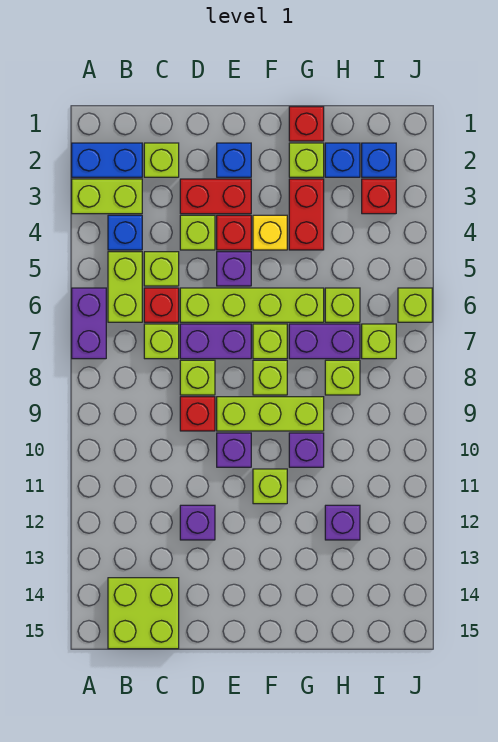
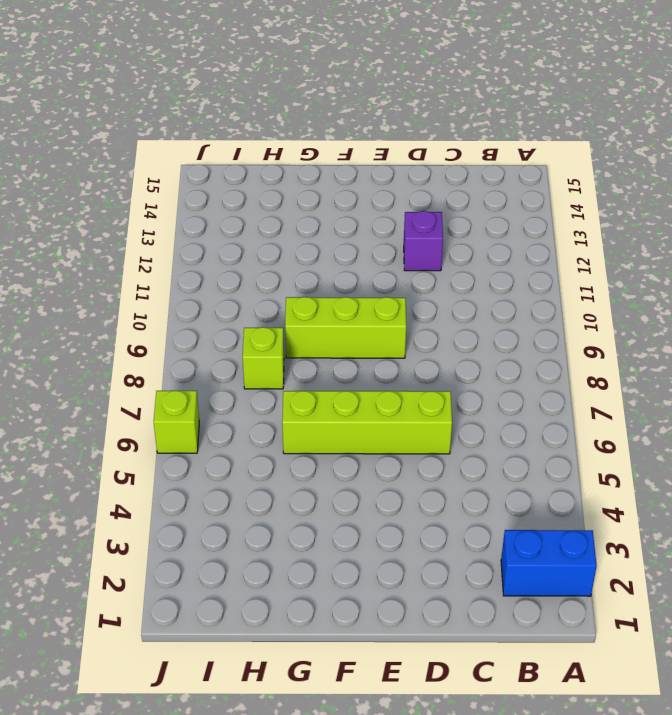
none -> lime 1x2 brick [72,179,142,214]
none -> purple 1x2 brick [72,288,106,359]
none -> blue 1x1 brick [108,215,142,250]
none -> lime 1x2 brick [108,252,142,322]

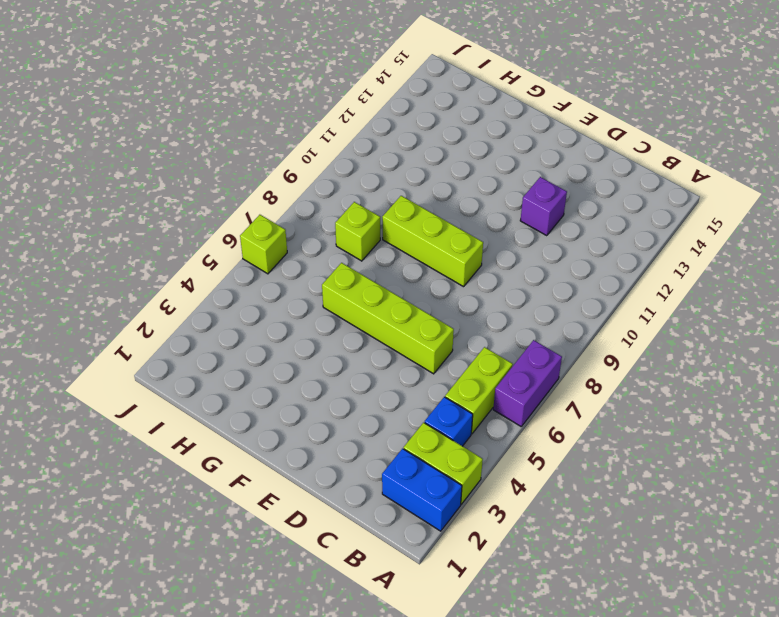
none -> lime 2x2 brick [108,578,179,649]
none -> lime 1x1 brick [144,143,179,177]
none -> lime 1x1 brick [144,252,179,286]
none -> red 1x1 brick [144,288,179,322]

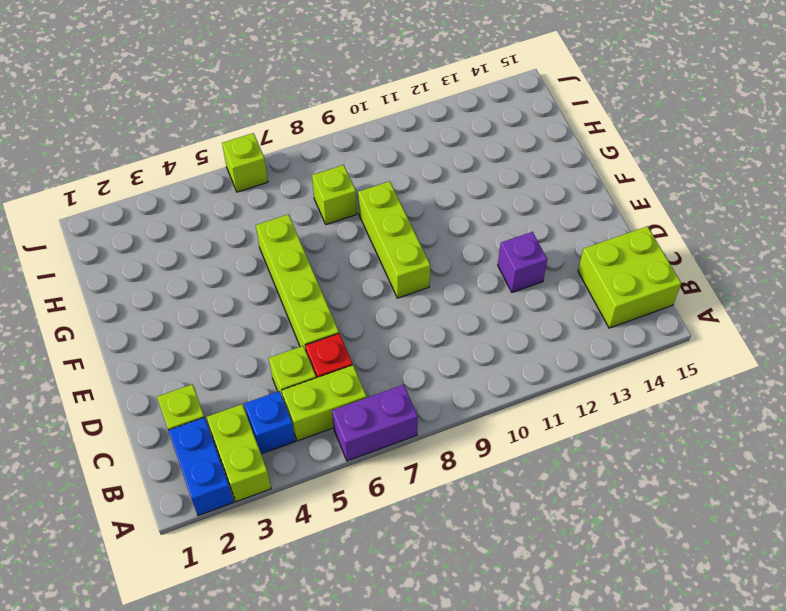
none -> lime 1x1 brick [144,324,179,359]
none -> red 1x2 brick [180,179,251,214]
none -> lime 1x1 brick [180,215,215,250]
none -> purple 1x2 brick [180,324,251,359]

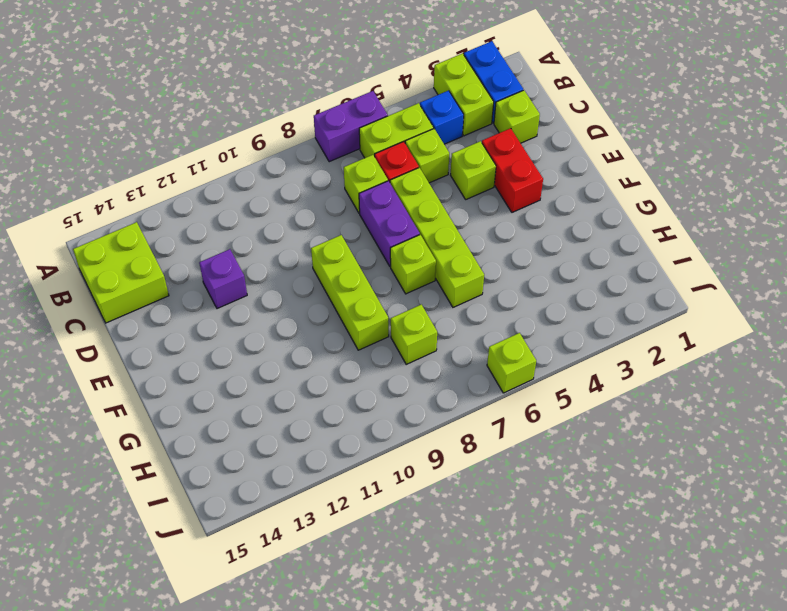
none -> lime 1x1 brick [180,360,215,395]
none -> red 1x1 brick [180,397,215,431]
none -> blue 1x1 brick [217,143,251,177]
none -> red 1x1 brick [217,215,251,250]

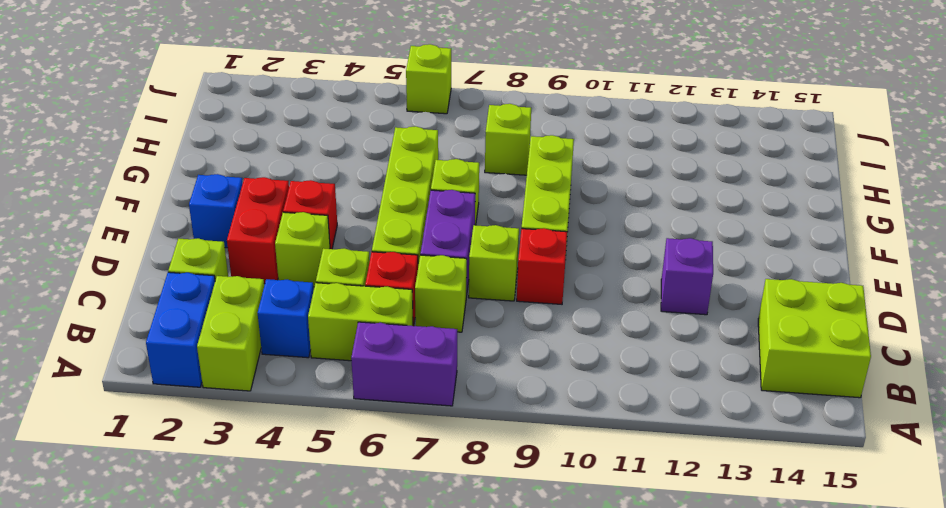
none -> purple 1x1 brick [217,252,251,286]
none -> purple 1x1 brick [217,433,251,467]
none -> yellow 1x1 brick [253,215,287,250]
none -> lime 1x1 brick [253,360,287,395]

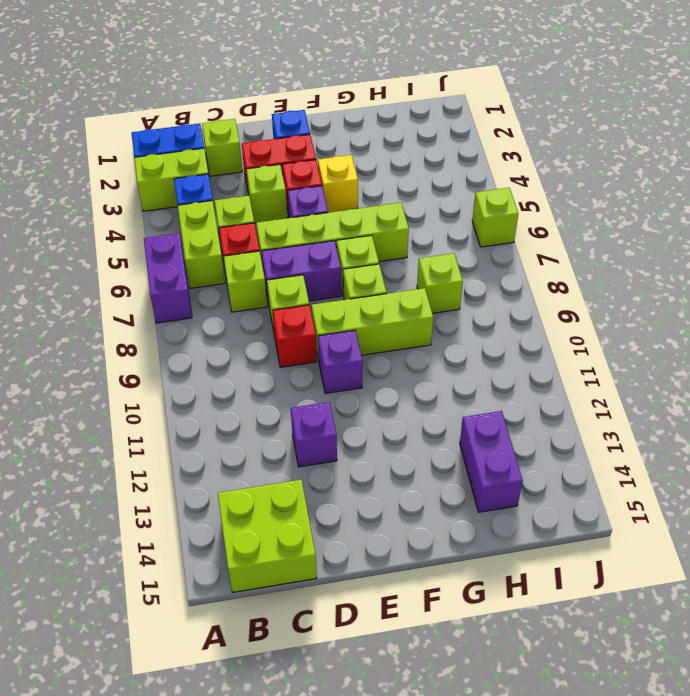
purple 1x2 brick [460,411,523,512] -> purple 1x2 brick turned to [289,324,360,359]
none -> lime 1x1 brick [253,469,287,504]
none -> red 1x1 brick [289,107,324,141]
none -> lime 1x1 brick [289,143,324,177]
none -> red 1x2 brick [289,179,324,250]

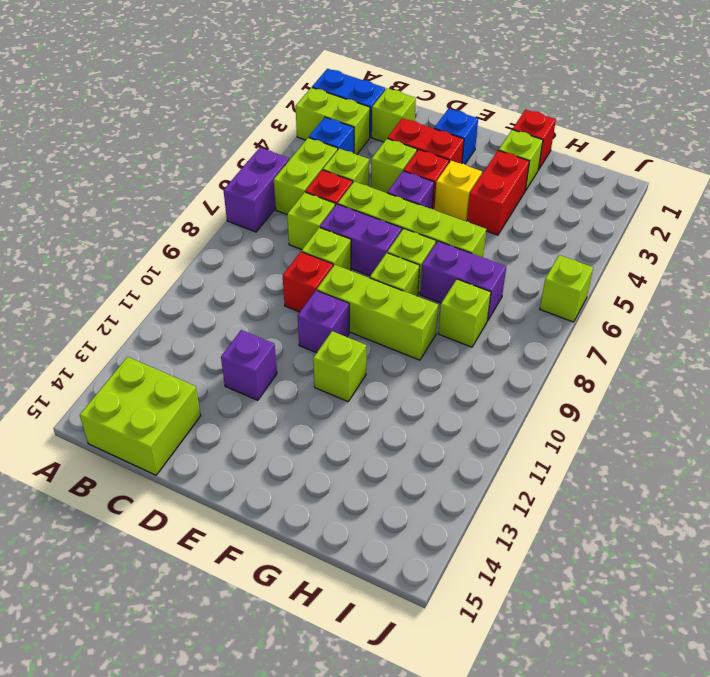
none -> purple 1x1 brick [289,433,324,467]
none -> blue 1x1 brick [325,143,360,177]
none -> lime 1x1 brick [325,288,360,322]
none -> purple 1x1 brick [325,505,360,540]

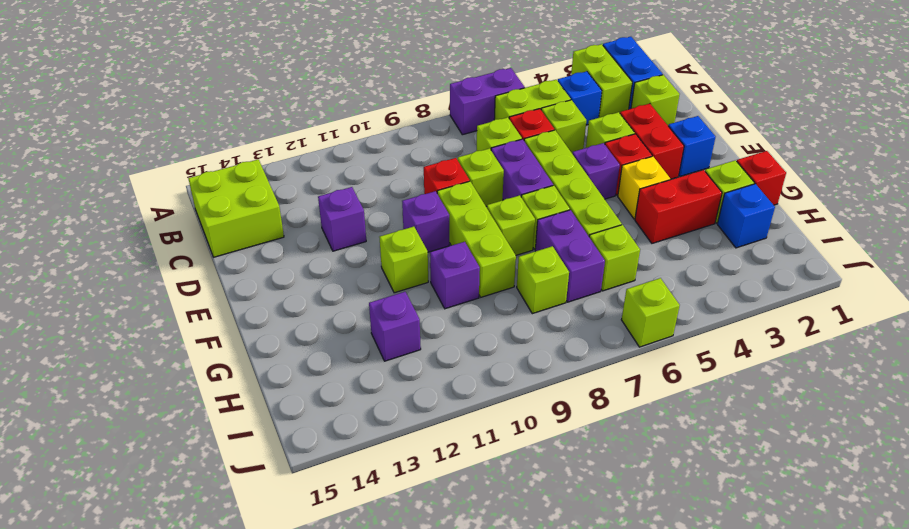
none -> blue 1x1 brick [362,143,396,177]
none -> red 1x1 brick [362,179,396,214]
none -> lime 1x1 brick [362,324,396,359]

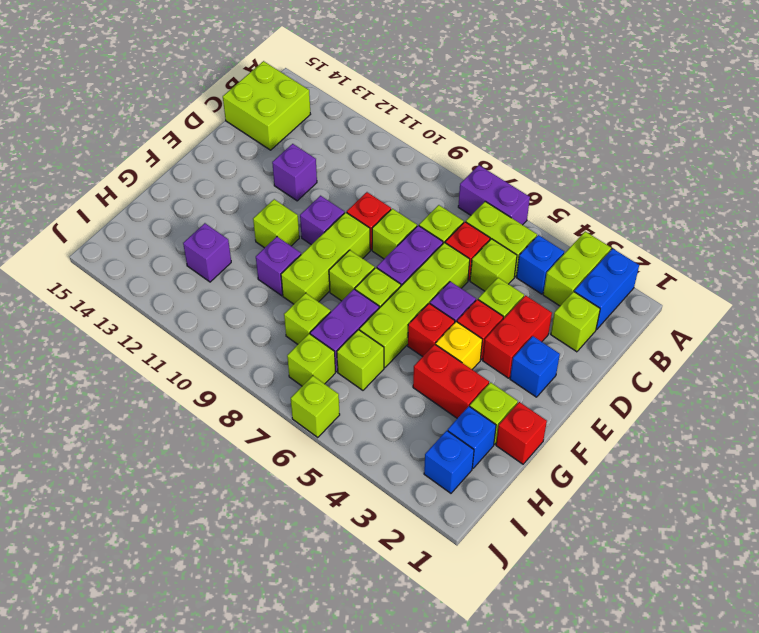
red 1x1 brick [408,303,455,357] -> red 1x1 brick moved to [362,179,396,214]

